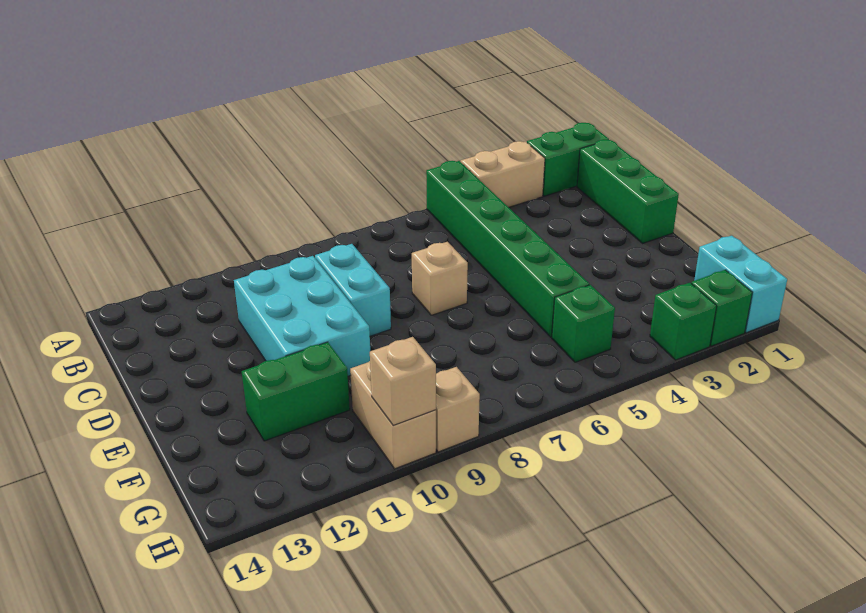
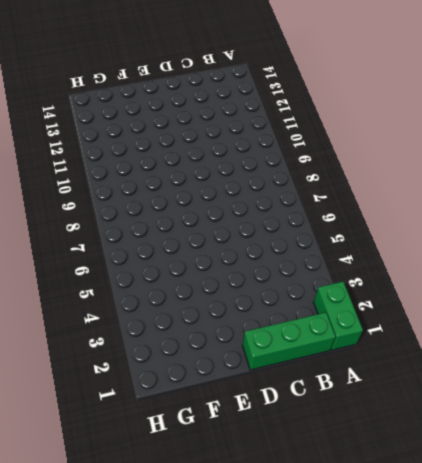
none -> tan 1x2 brick [461,141,545,207]
none -> green 1x6 brick [426,161,589,337]
none -> cyan 1x2 brick [315,244,391,336]

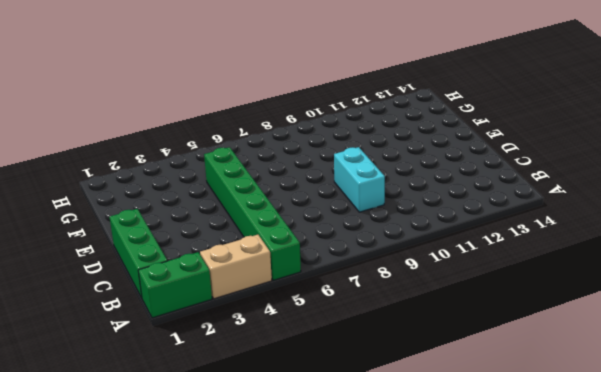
none -> cyan 2x3 brick [234,256,370,376]
none -> tan 1x1 brick [412,242,468,315]
none -> green 1x2 brick [242,342,350,441]

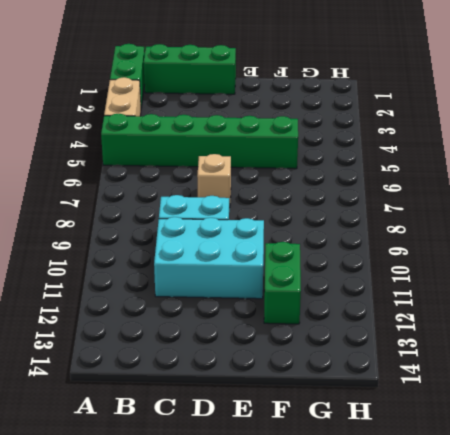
none -> cyan 1x2 brick [694,236,787,333]
none -> green 1x1 brick [552,285,615,362]
none -> tan 1x2 brick [350,361,436,469]

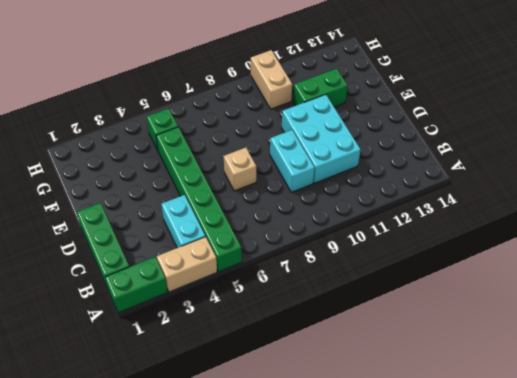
cyan 1x2 brick [161,195,205,248] -> cyan 1x2 brick moved to [694,236,787,333]
none -> green 1x1 brick [691,270,753,346]
none -> green 1x1 brick [650,283,717,360]
none -> tan 1x1 brick [436,367,480,452]

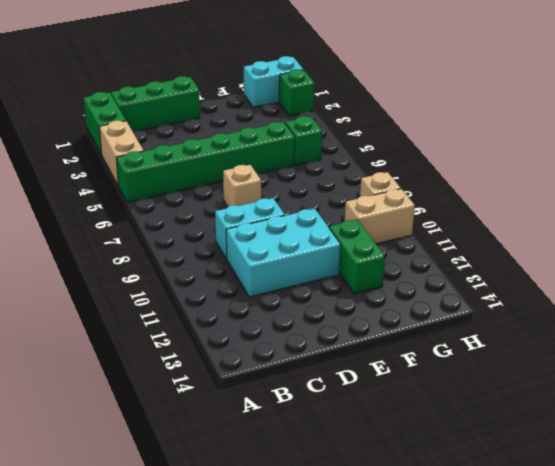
none -> green 1x1 brick [650,283,717,360]
none -> tan 1x1 brick [370,337,436,425]

